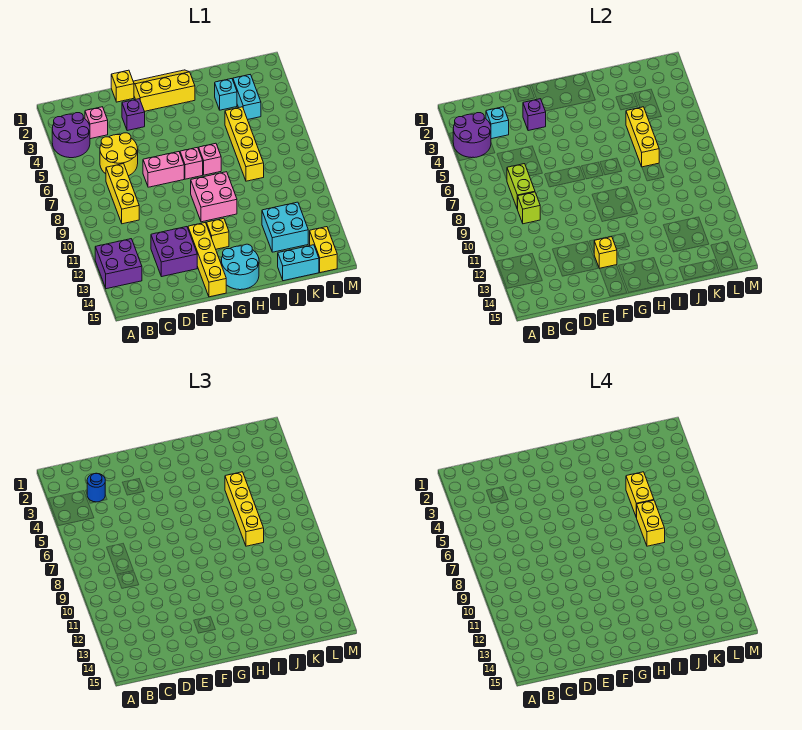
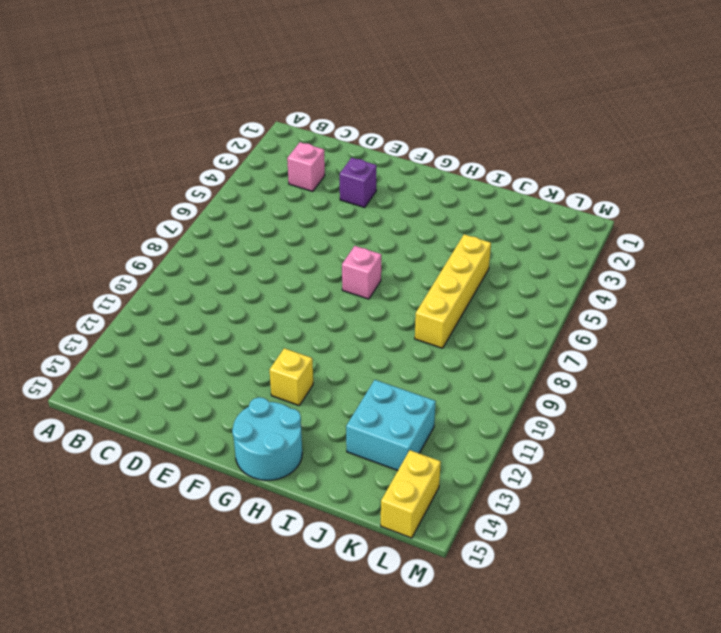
none -> purple 2x2 round brick [52,113,90,158]
none -> purple 2x2 brick [95,239,142,289]
none -> yellow 2x2 round brick [100,133,138,176]
none -> yellow 1x3 brick [106,164,139,224]

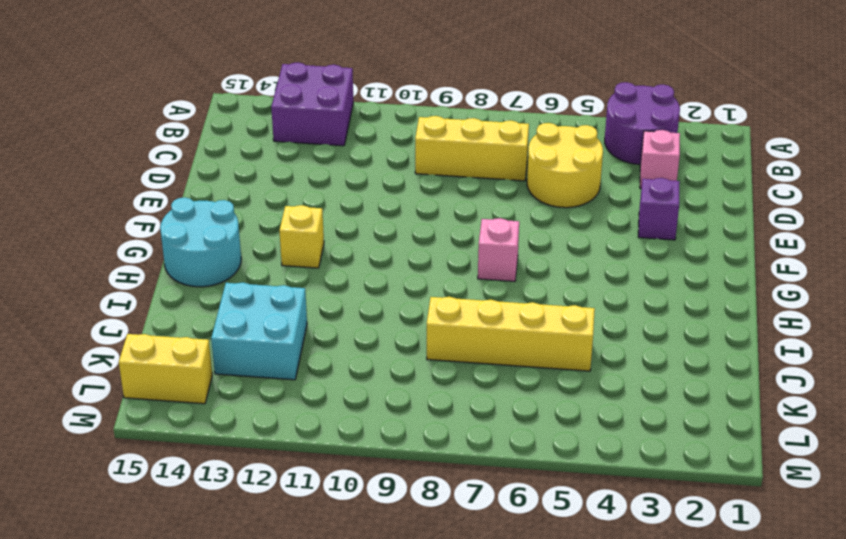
none -> purple 2x2 brick [151,227,197,277]
none -> yellow 1x1 brick [111,70,134,102]
none -> pink 1x2 brick [143,152,184,187]
none -> yellow 2x3 slope [133,70,195,111]

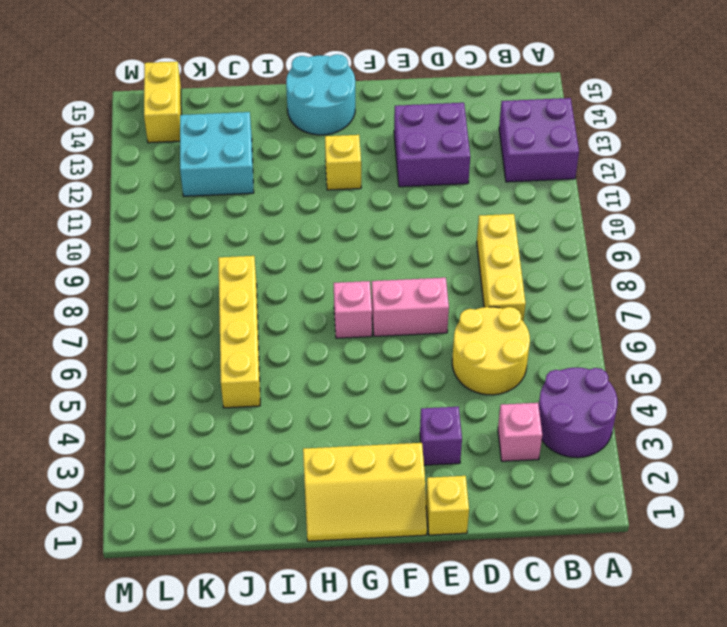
none -> yellow 1x4 brick [188,223,226,297]
none -> pink 2x2 brick [191,172,237,222]
none -> pink 1x1 brick [199,143,221,175]
none -> cyan 1x1 brick [215,79,237,110]

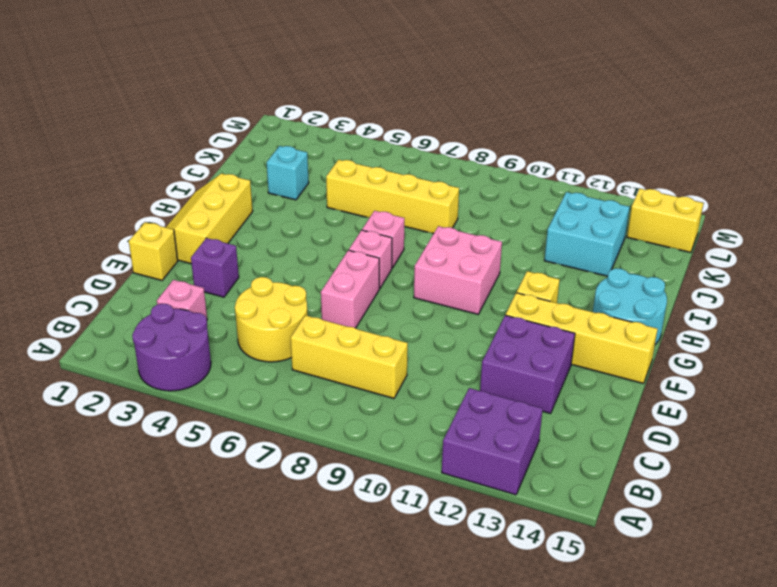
none -> cyan 1x2 brick [278,245,319,281]
none -> cyan 1x2 brick [233,75,261,120]
none -> purple 2x2 round brick [453,113,491,158]
none -> cyan 1x1 brick [486,107,509,139]

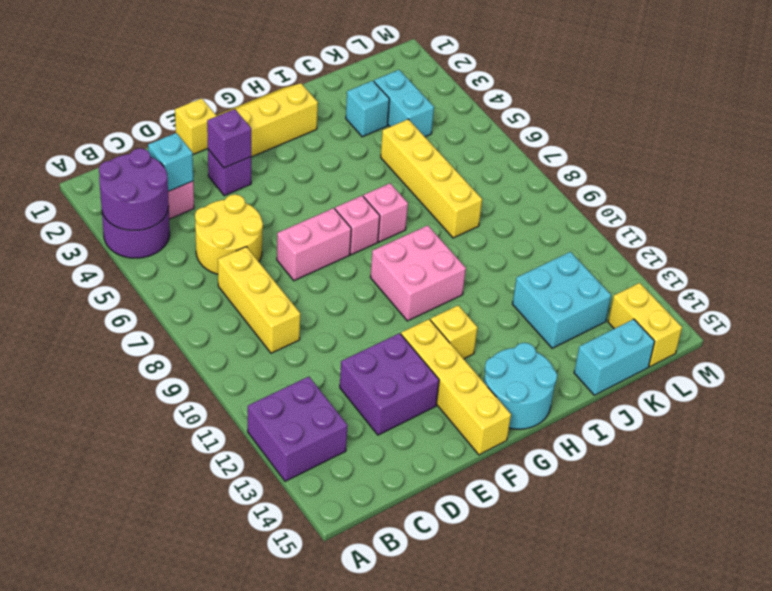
none -> lime 1x2 brick [507,164,535,209]
none -> lime 1x1 brick [518,192,540,224]
none -> yellow 1x1 brick [594,237,617,269]
none -> yellow 1x3 brick [626,107,659,167]

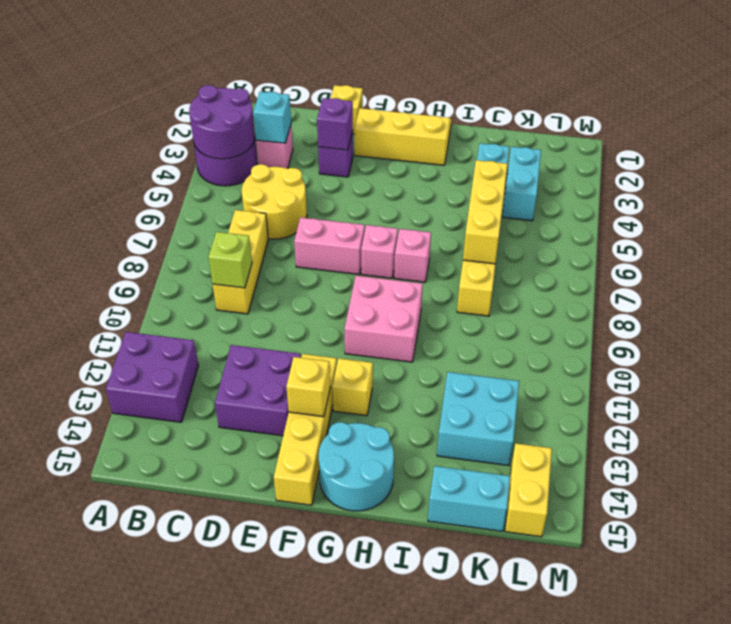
none -> lime 1x2 brick [507,164,535,209]
none -> blue 1x1 round brick [87,473,105,502]
none -> yellow 1x4 brick [225,472,264,546]
none -> yellow 1x2 brick [626,472,654,518]

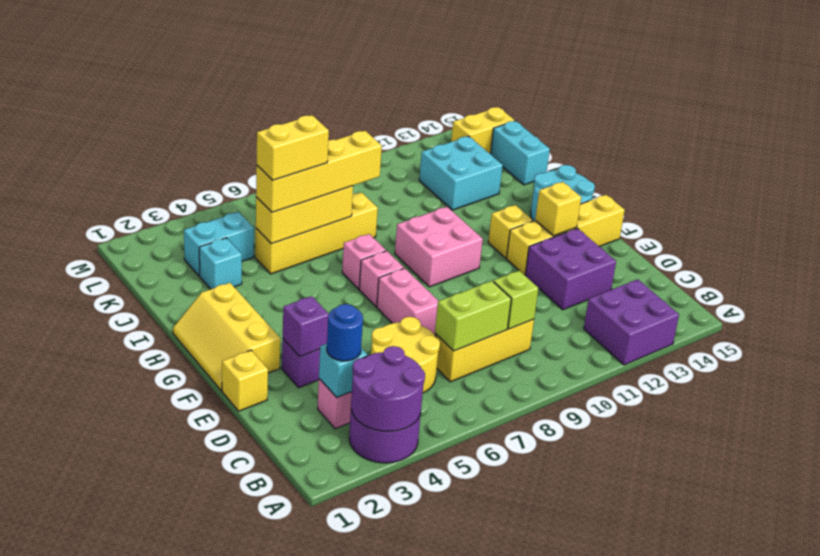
none -> yellow 1x2 brick [637,500,665,546]

